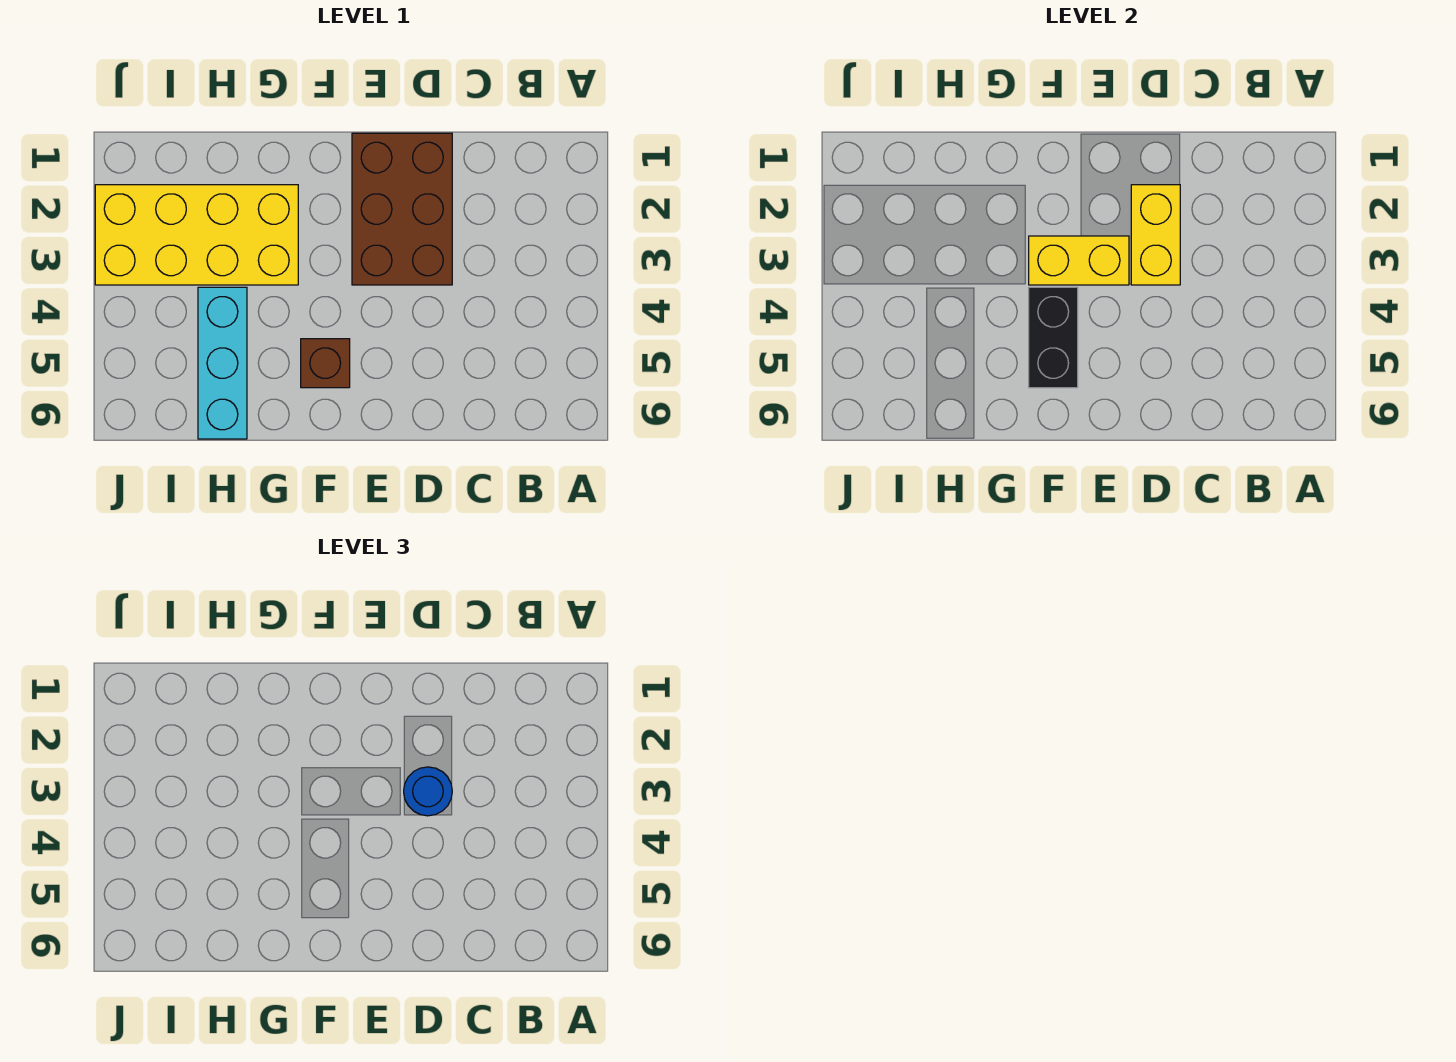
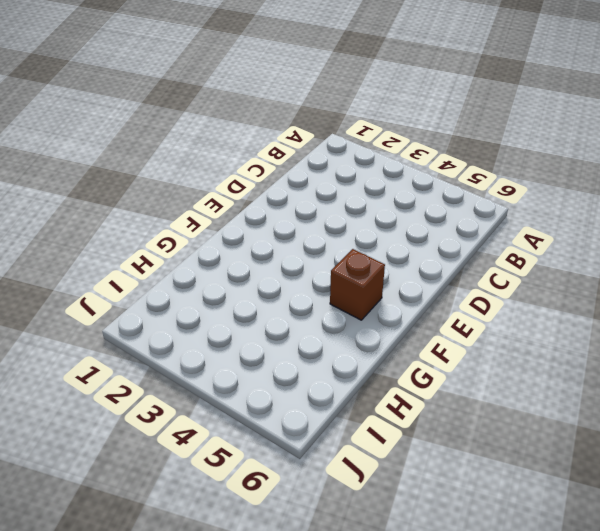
none -> brown 2x3 brick [352,133,452,285]
none -> yellow 2x4 brick [95,185,298,285]

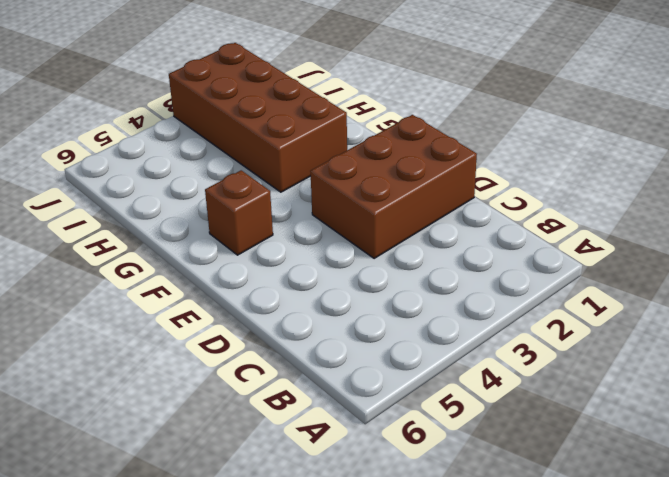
brown 2x4 brick [169,43,347,192] -> yellow 2x4 brick [95,185,298,285]
none -> cyan 1x3 brick [198,287,247,439]
none -> yellow 1x2 brick [1131,185,1180,285]

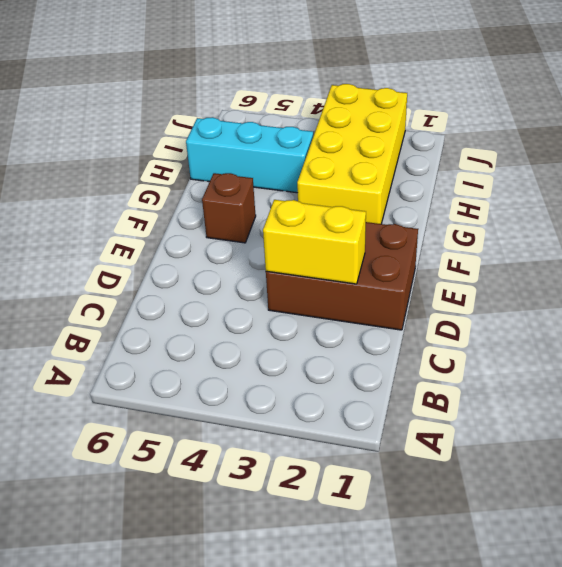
none -> yellow 1x2 brick [1029,236,1129,285]
none -> black 1x2 brick [1029,287,1078,388]

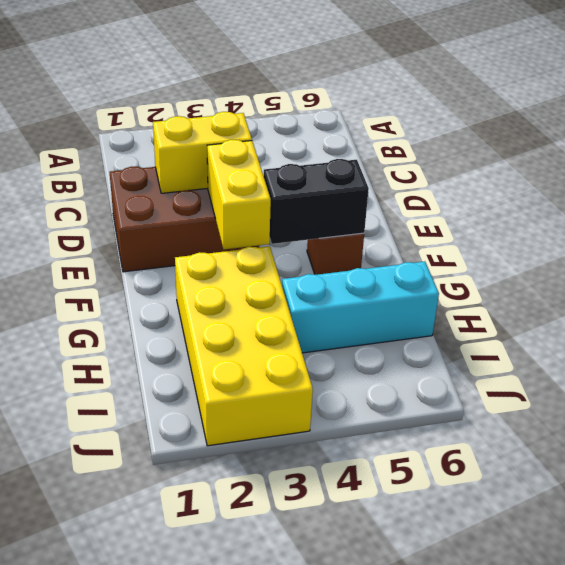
none -> blue 1x1 round brick [404,767,452,816]

